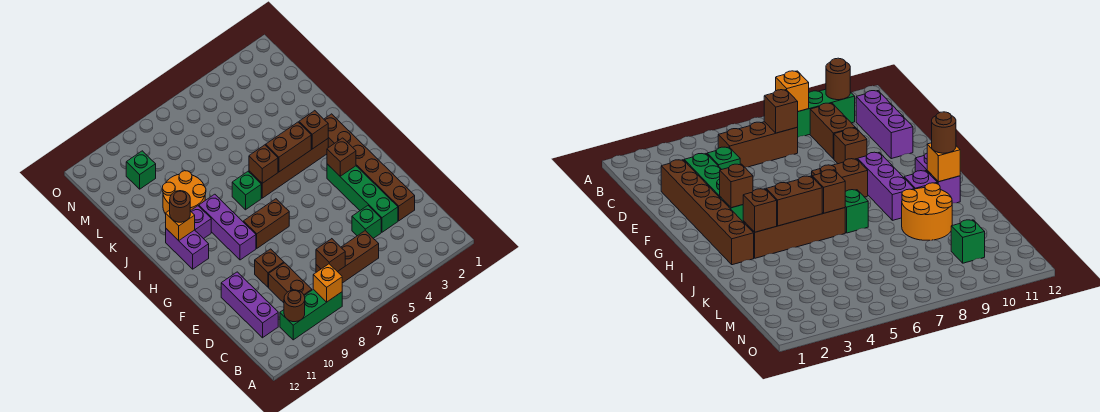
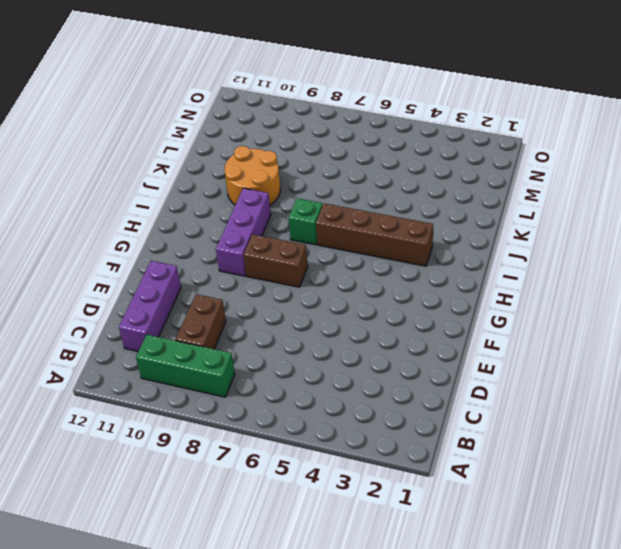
none -> brown 1x3 brick [316,231,379,283]
none -> brown 1x6 brick [324,114,415,221]
none -> green 1x4 brick [327,164,398,232]

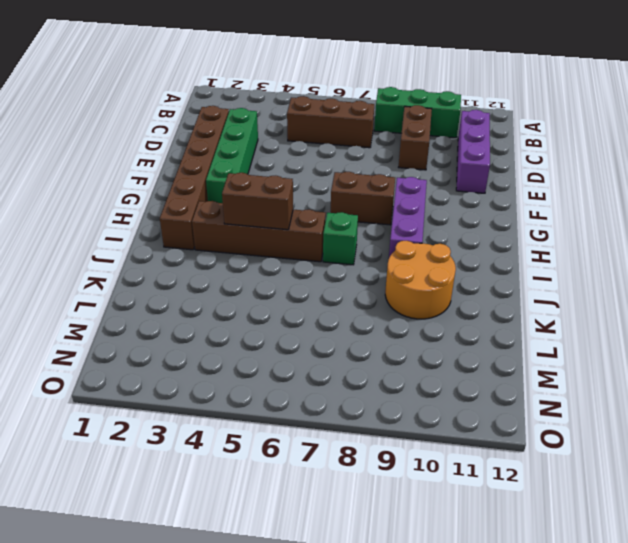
none -> green 1x1 brick [352,206,381,238]
none -> brown 1x1 brick [255,249,284,287]
none -> purple 1x2 brick [166,229,209,269]

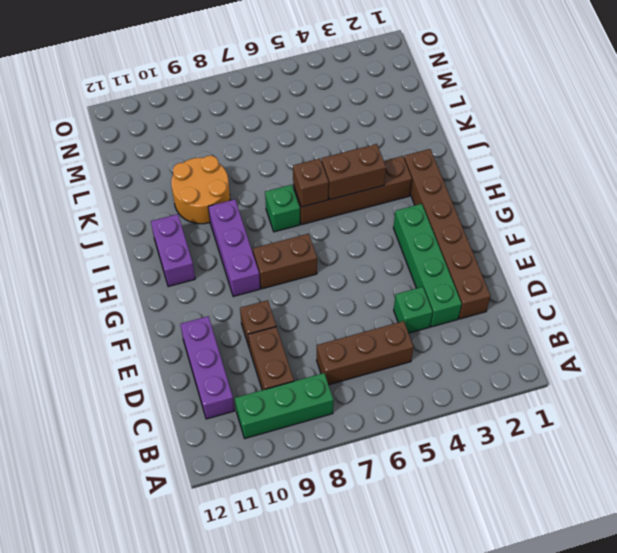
none -> purple 1x1 brick [191,206,211,239]
none -> green 1x1 brick [126,151,156,189]
none -> orange 1x1 brick [313,264,342,302]

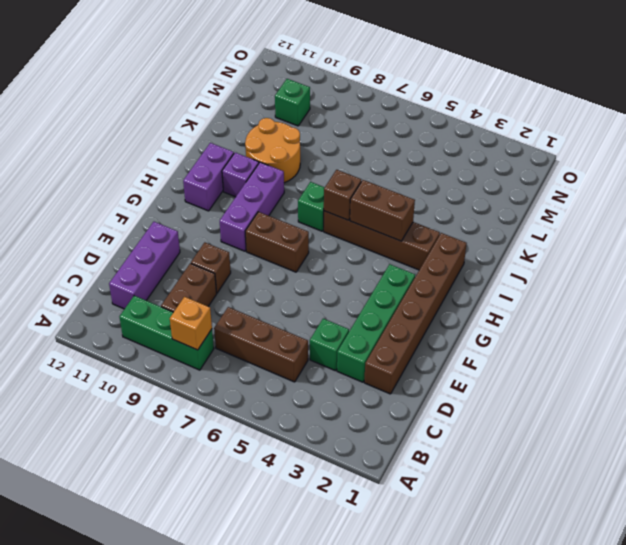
none -> brown 1x1 round brick [284,290,305,322]
none -> brown 1x1 brick [316,239,345,272]
none -> brown 1x1 brick [327,138,356,176]

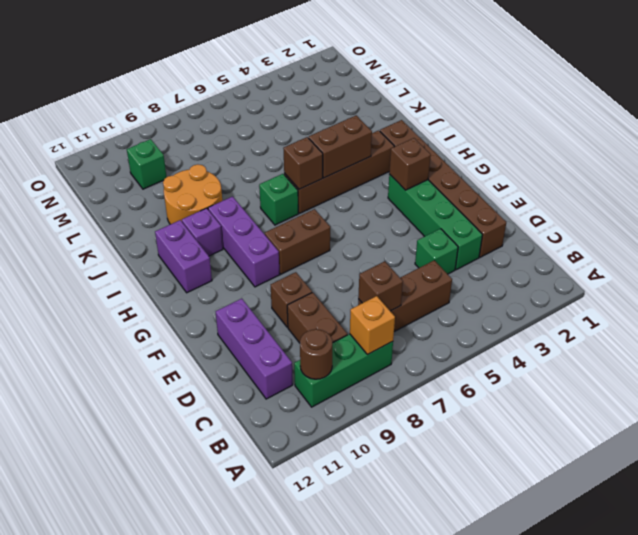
none -> brown 1x1 brick [299,111,328,149]
none -> orange 1x1 brick [166,210,195,241]
none -> brown 1x1 round brick [170,191,190,222]

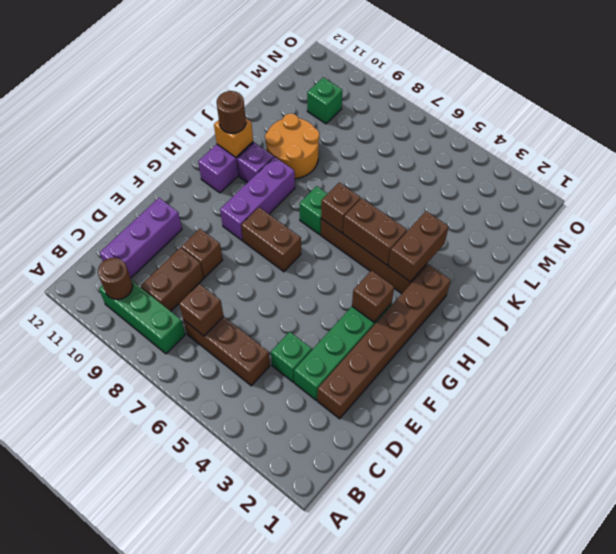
brown 1x2 brick [388,211,449,282] -> brown 1x1 brick [299,111,328,149]
none -> orange 1x1 brick [313,264,342,302]

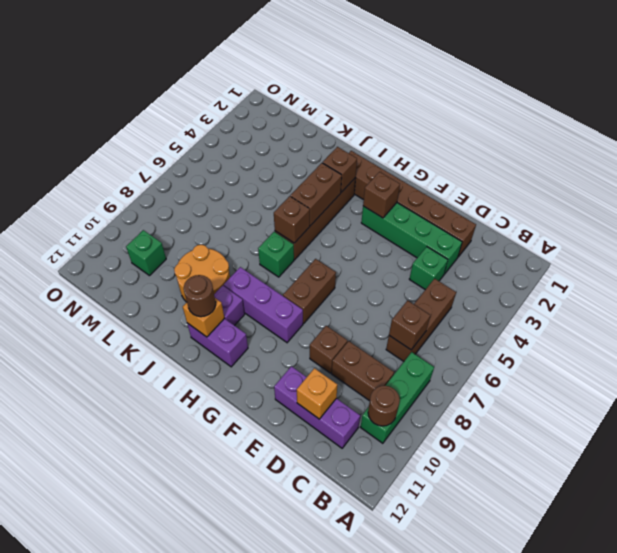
orange 1x1 brick [297,368,337,419] -> orange 1x1 brick moved to [313,264,342,302]

